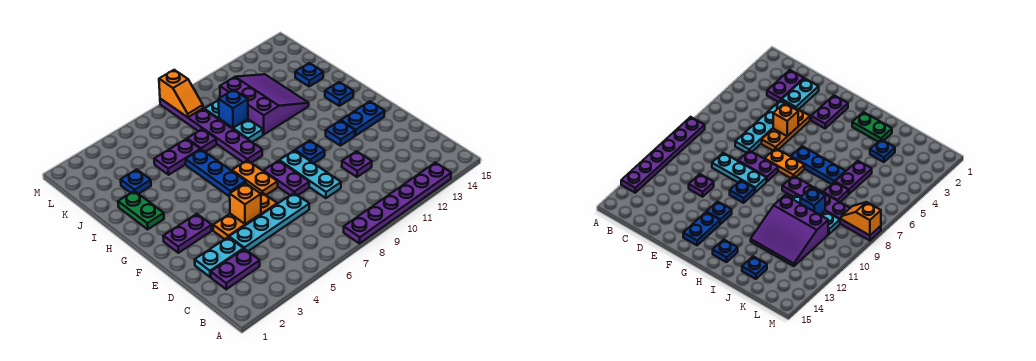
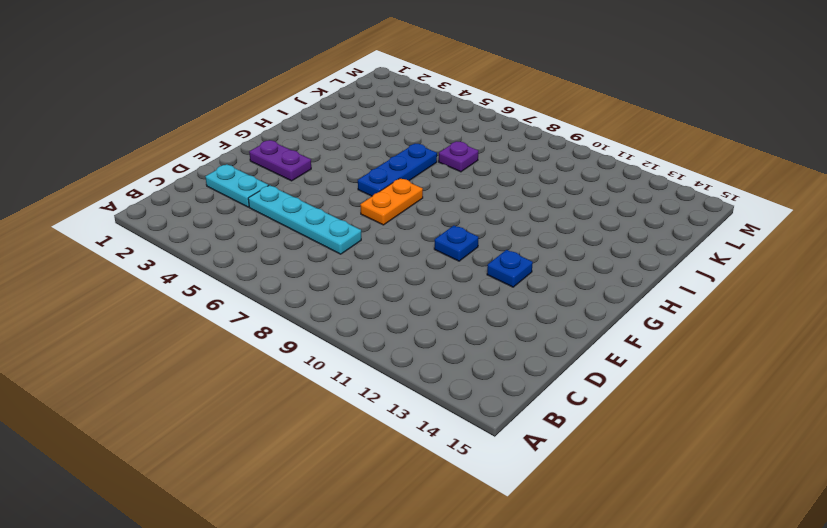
none -> purple 1x6 plate [344,163,451,244]
none -> purple 1x2 plate [211,249,260,289]
none -> cyan 1x3 plate [279,150,341,198]

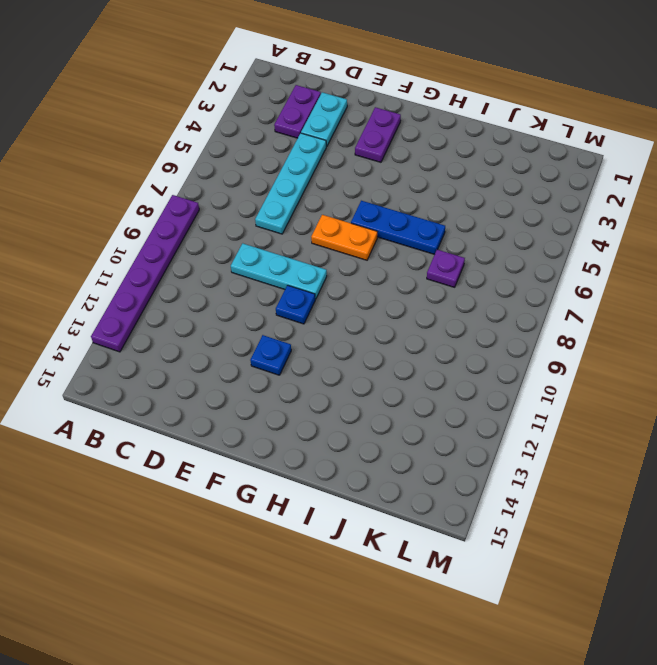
none -> purple 1x1 plate [342,151,372,177]
none -> orange 1x3 plate [213,193,277,239]
none -> purple 1x2 plate [263,161,309,195]

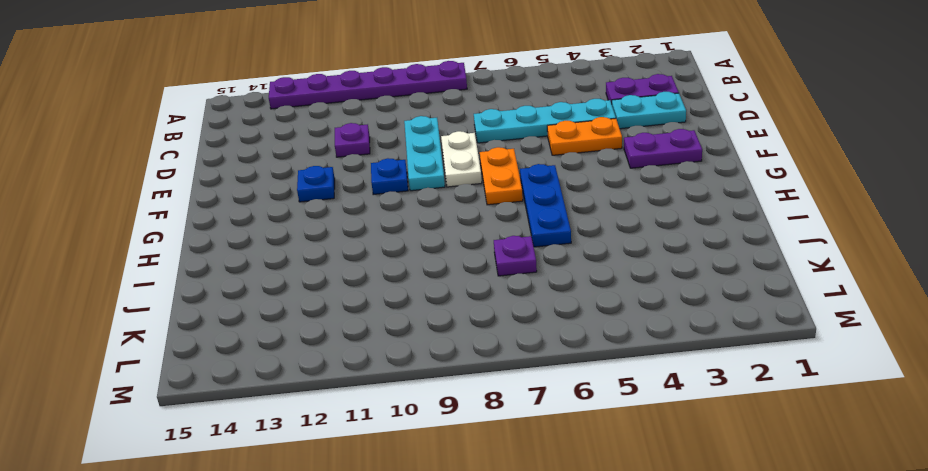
orange 1x2 plate [547,117,622,155] -> orange 1x3 plate [213,193,277,239]
white 1x2 plate [441,131,482,187] -> purple 1x2 plate [263,161,309,195]
none -> blue 1x2 plate [341,101,385,136]
none -> green 1x2 plate [118,191,164,229]
none -> purple 1x6 plate [160,99,262,163]

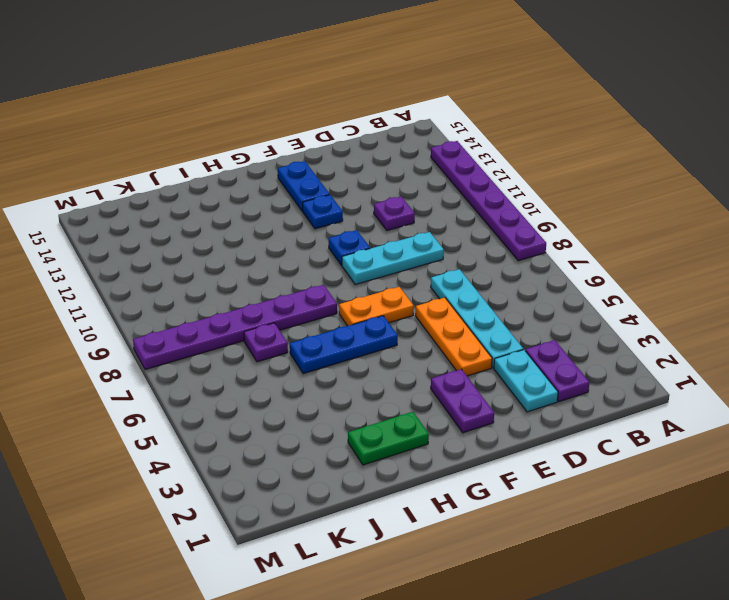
none -> purple 1x2 plate [263,161,309,195]
none -> blue 1x1 plate [325,82,354,106]
none -> cyan 1x3 plate [204,100,263,142]

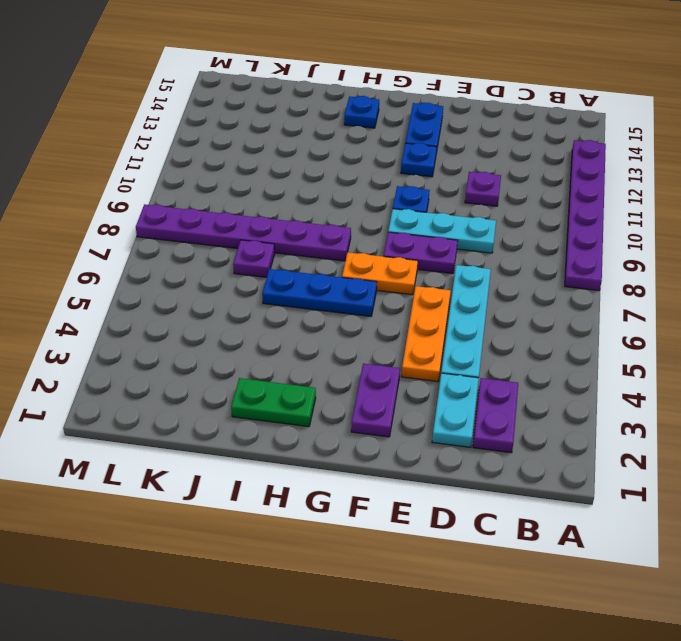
none -> cyan 1x3 plate [204,100,263,142]
none -> purple 3x3 slope [220,74,309,135]
none -> blue 1x1 plate [121,170,151,194]

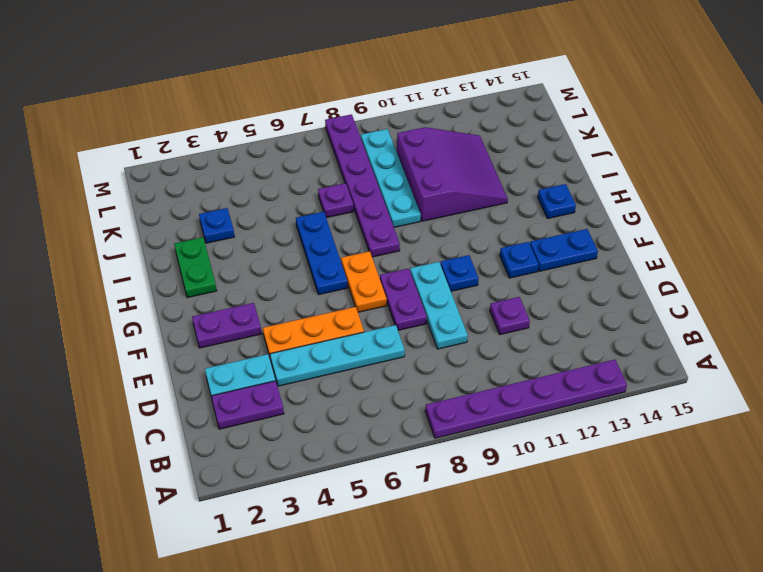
cyan 1x4 plate [361,129,421,227] -> cyan 1x3 plate [204,100,263,142]
none -> purple 1x2 plate [154,139,200,175]
none -> blue 1x1 plate [295,63,323,86]
none -> orange 1x1 brick [230,183,261,224]

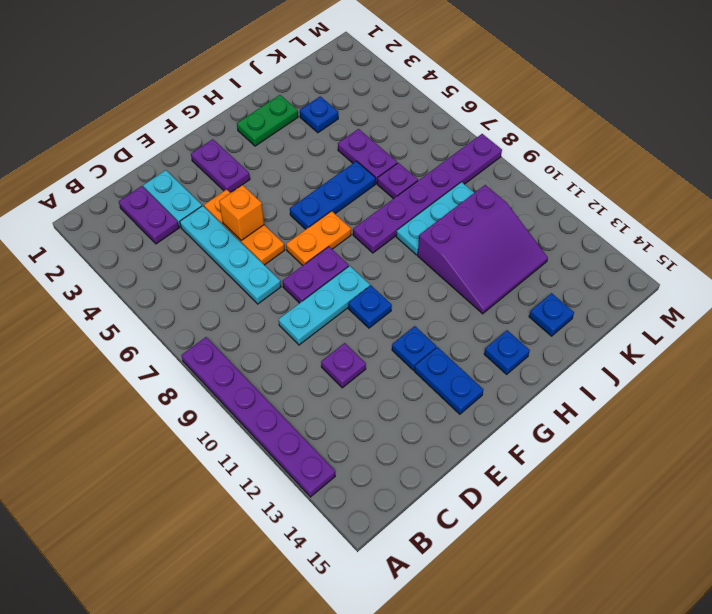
none -> blue 1x1 brick [219,90,248,128]
none -> orange 1x2 slope [159,70,203,117]

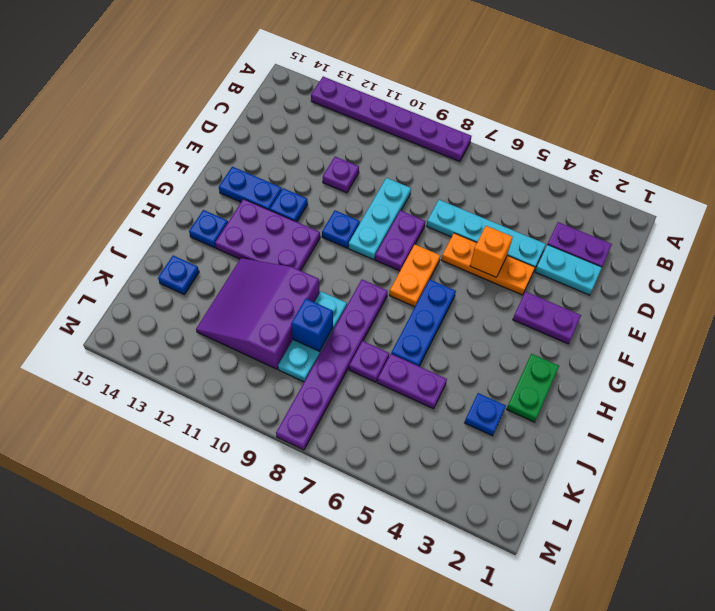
purple 2x3 plate [215,199,320,271] -> none
none -> orange 1x2 slope [159,70,203,117]

